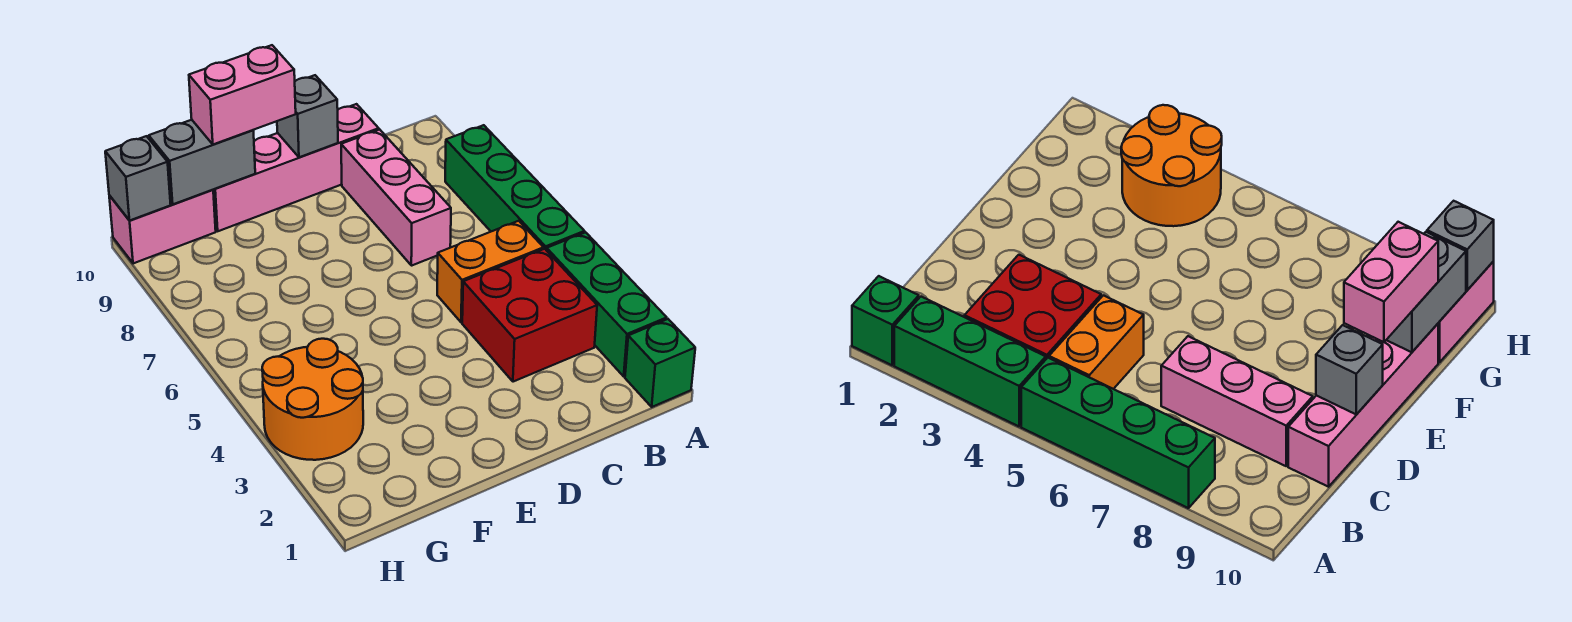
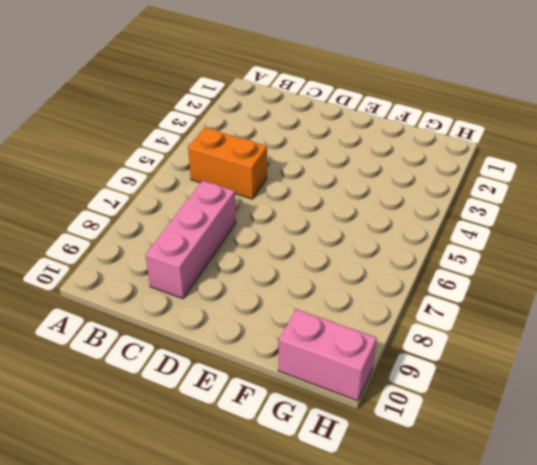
none -> green 1x1 brick [625,319,695,407]
none -> green 1x3 brick [547,232,667,376]
none -> green 1x4 brick [445,125,585,250]

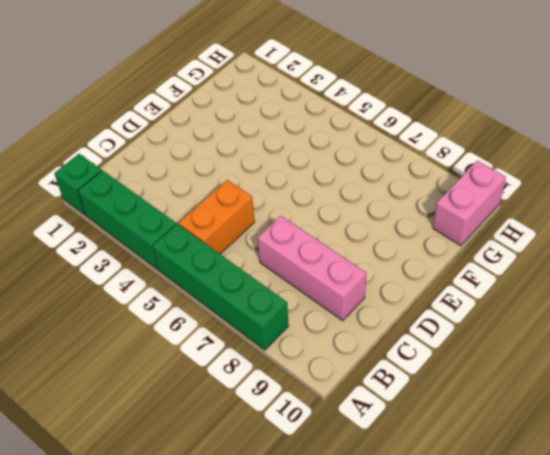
none -> red 2x2 brick [462,249,597,382]
none -> pink 1x4 brick [213,104,379,231]
none -> orange 2x2 round brick [262,339,363,460]

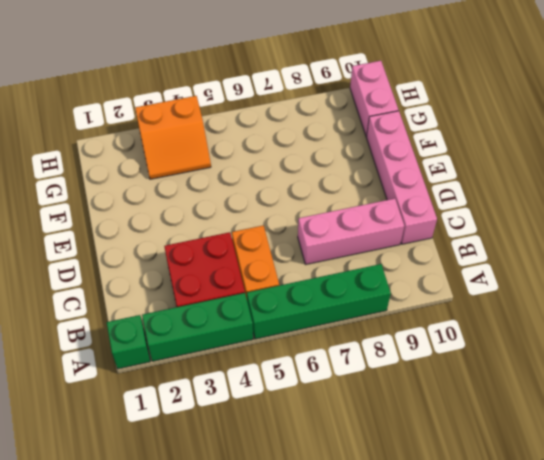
orange 2x2 slope [135,96,211,179] -> orange 2x2 round brick [262,339,363,460]
none -> grey 1x1 brick [277,75,338,157]
none -> grey 1x2 brick [149,120,255,204]
none -> grey 1x1 brick [105,136,171,221]

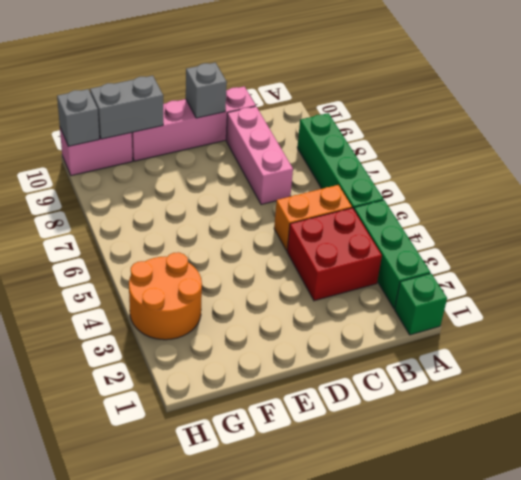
none -> pink 1x2 brick [189,45,296,144]

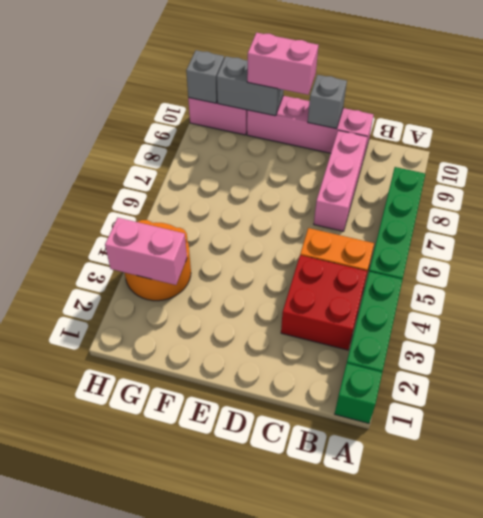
pink 1x2 brick [105,218,187,285] -> none

